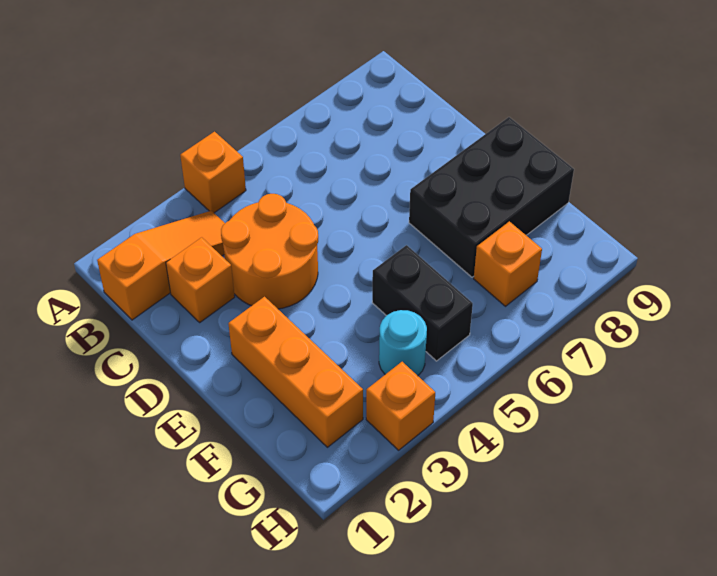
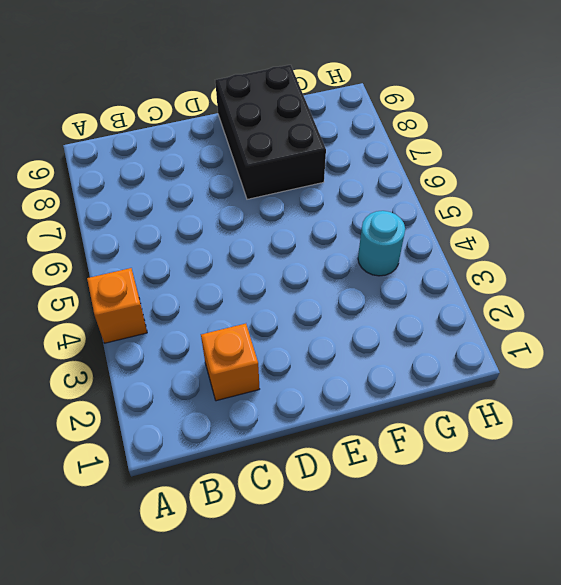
none -> orange 1x3 slope [97,211,225,320]
none -> orange 2x2 round brick [221,194,318,309]

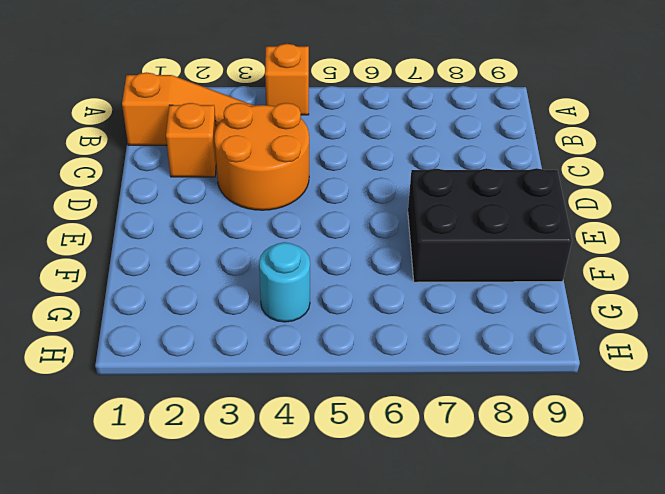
none -> orange 1x3 brick [228,297,363,447]
none -> black 1x2 brick [372,245,473,361]

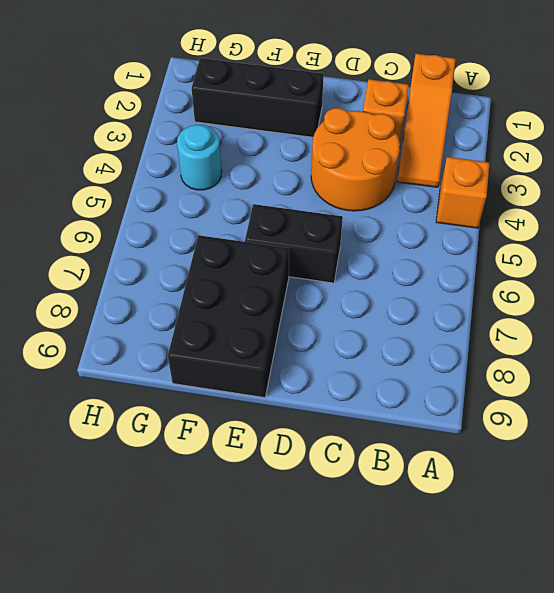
black 1x2 brick [245,204,343,283] -> black 1x2 brick moved to [372,245,473,361]
black 1x3 brick [192,58,324,137] -> orange 1x3 brick [228,297,363,447]
none -> orange 1x1 brick [474,221,542,306]
none -> orange 1x1 brick [366,362,435,450]

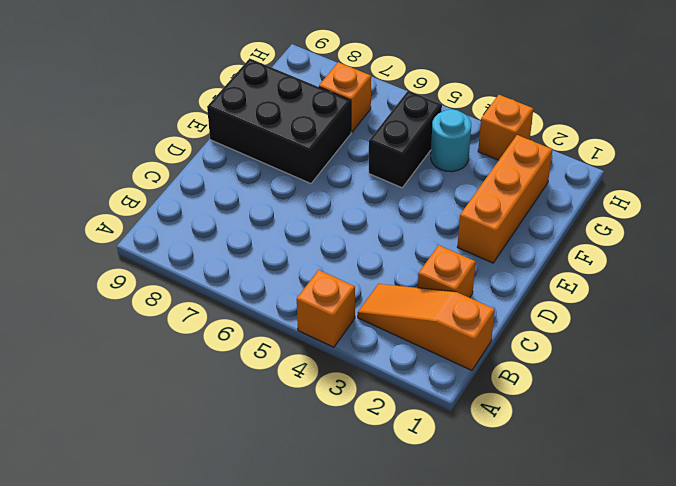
none -> orange 2x2 round brick [221,194,318,309]

